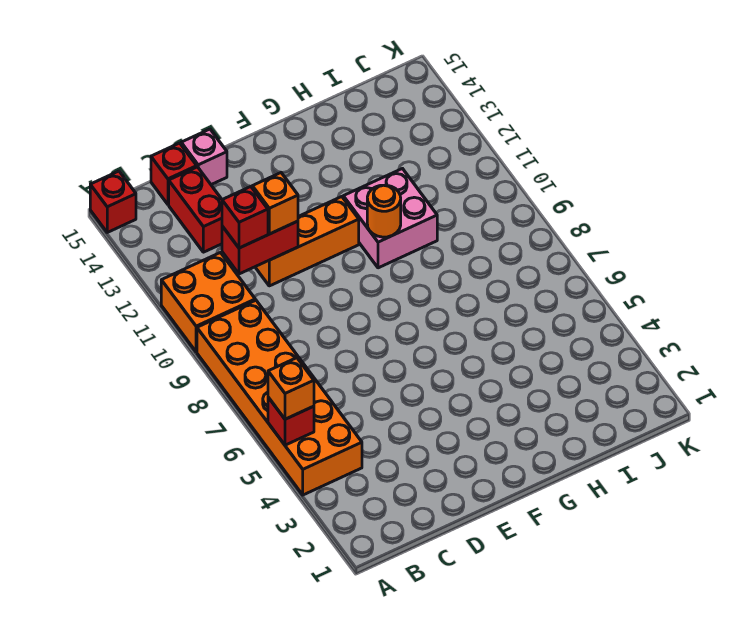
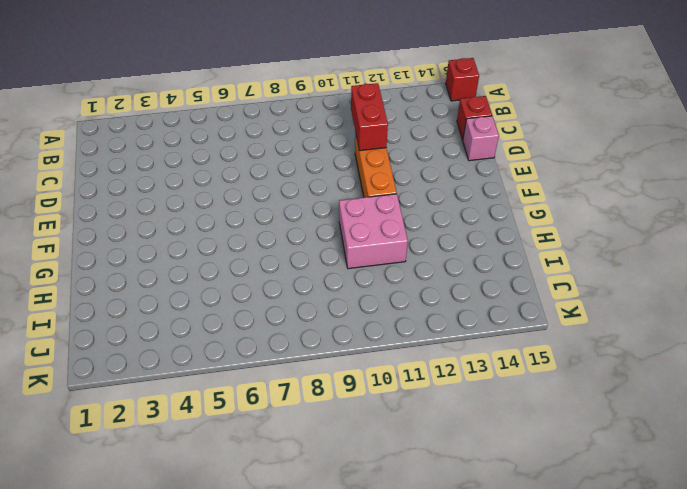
none -> orange 2x6 brick [197,300,362,495]
none -> orange 2x2 brick [161,253,255,352]
none -> red 1x2 brick [169,167,222,252]

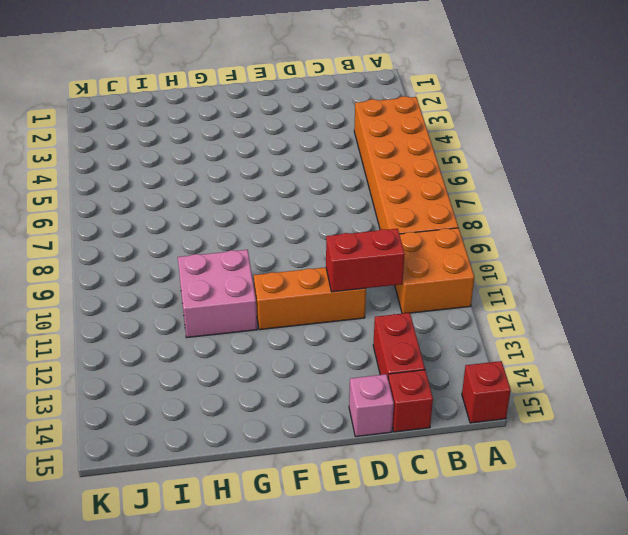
none -> red 1x1 brick [268,397,314,445]
none -> orange 1x1 round brick [367,185,401,237]
none -> orange 1x1 brick [268,358,314,419]

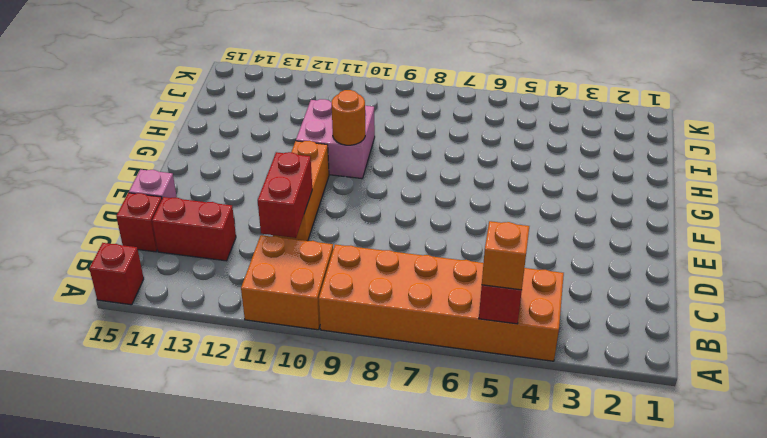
none -> red 1x1 brick [222,187,268,248]
none -> orange 1x1 brick [252,173,298,234]

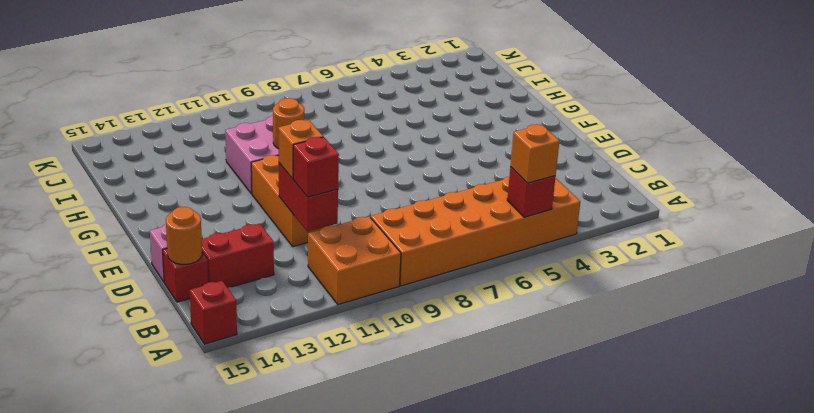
orange 1x1 round brick [166,207,202,264] -> none

